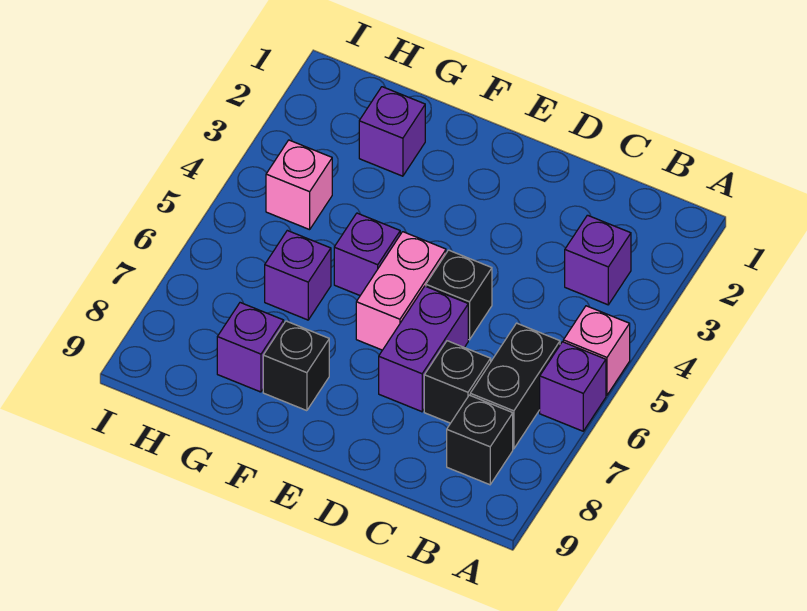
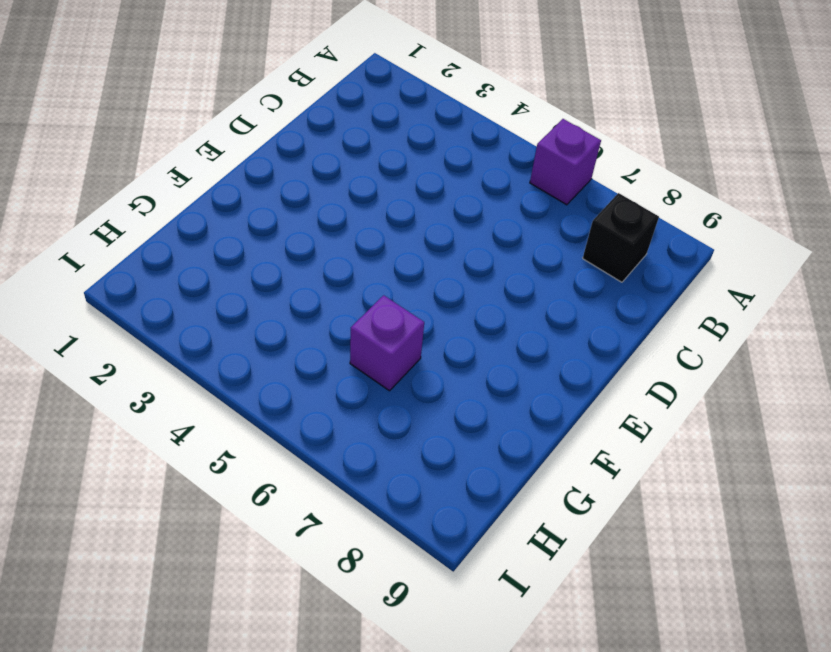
none -> pink 1x1 brick [563,306,630,395]
none -> purple 1x1 brick [565,215,631,305]
none -> black 1x2 brick [470,323,560,449]

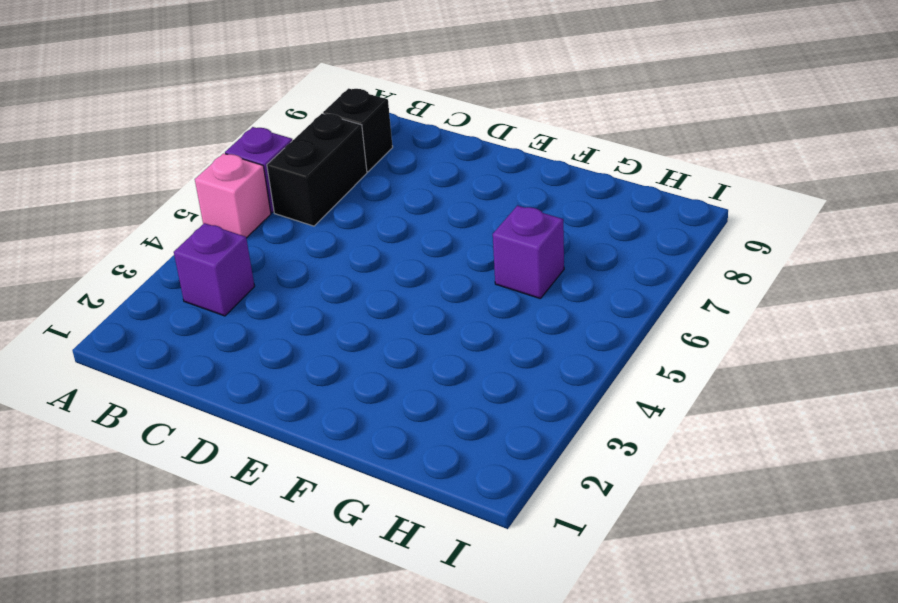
none -> black 1x1 brick [424,341,491,423]
none -> black 1x1 brick [426,250,492,340]
none -> purple 1x2 brick [379,286,468,412]

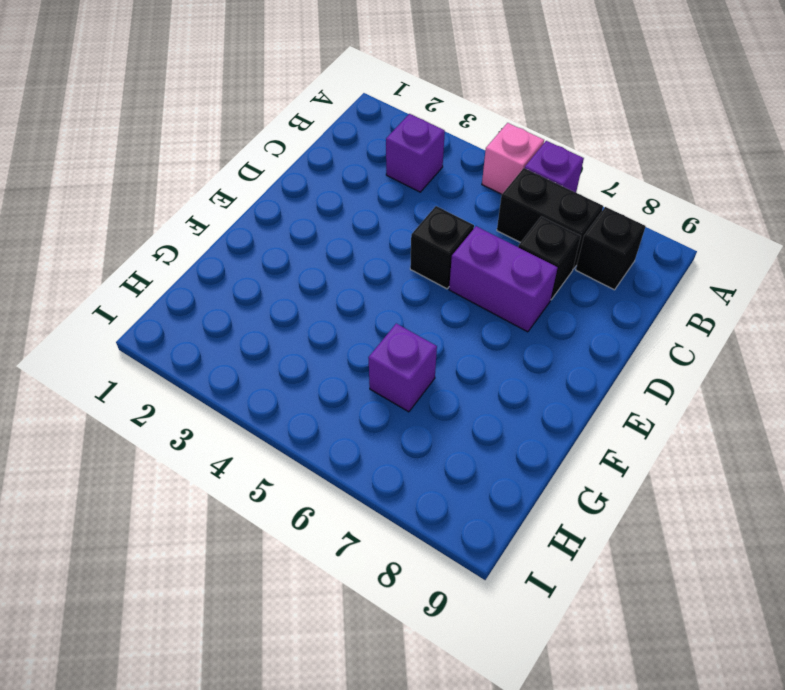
none -> pink 1x2 brick [356,232,446,350]
none -> purple 1x1 brick [334,213,400,295]
none -> black 1x1 brick [263,321,329,411]

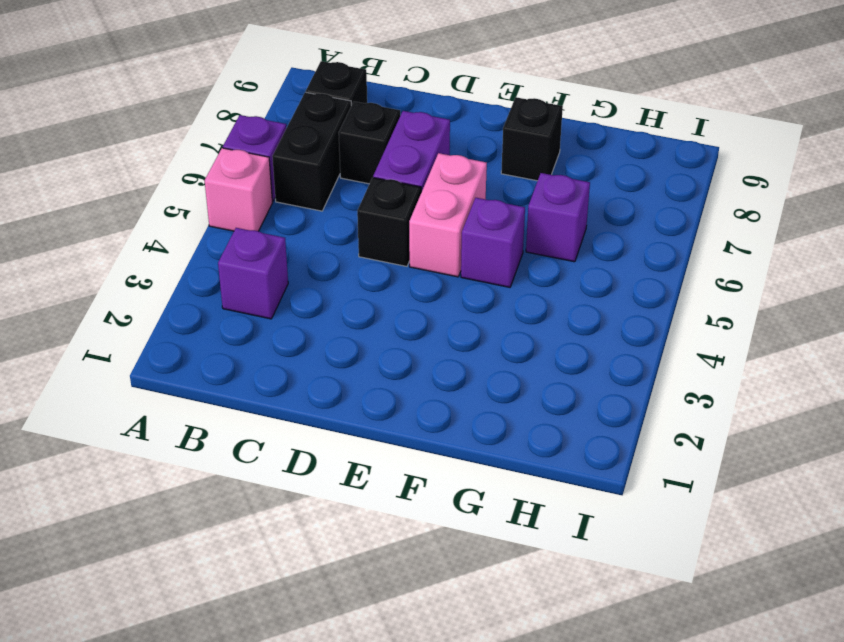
none -> purple 1x1 brick [359,87,425,176]
none -> purple 1x1 brick [217,303,284,392]
none -> pink 1x1 brick [266,140,332,230]

